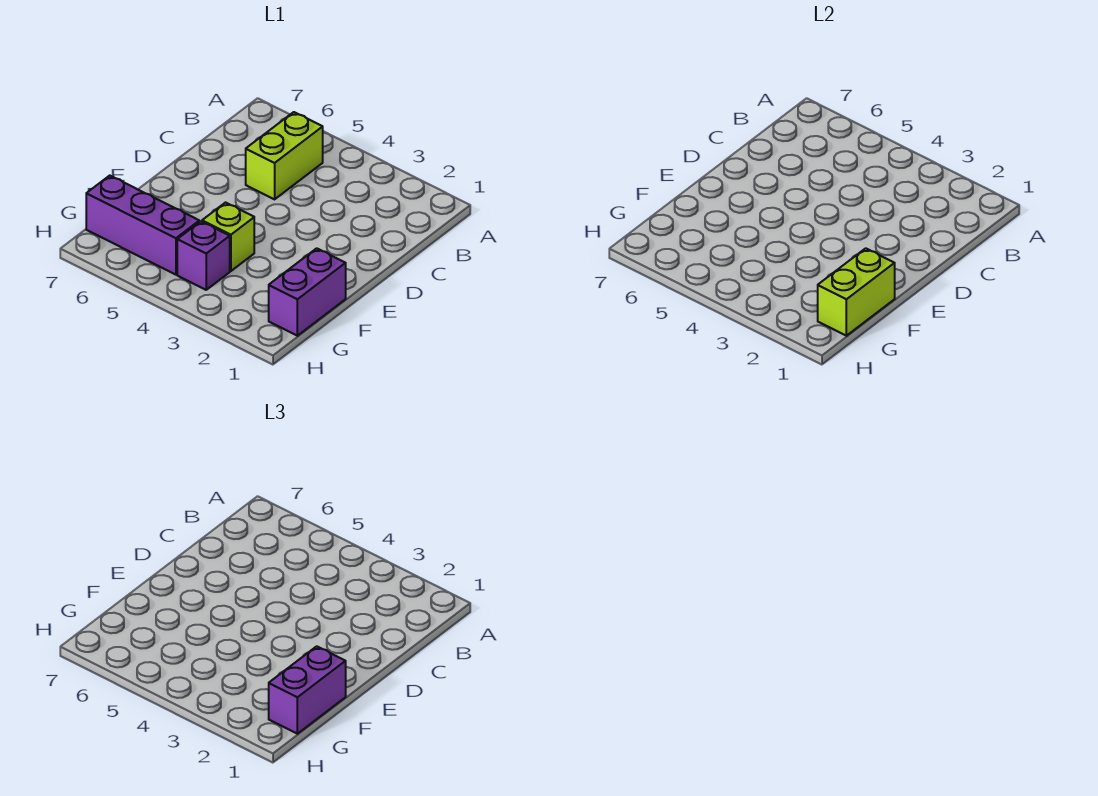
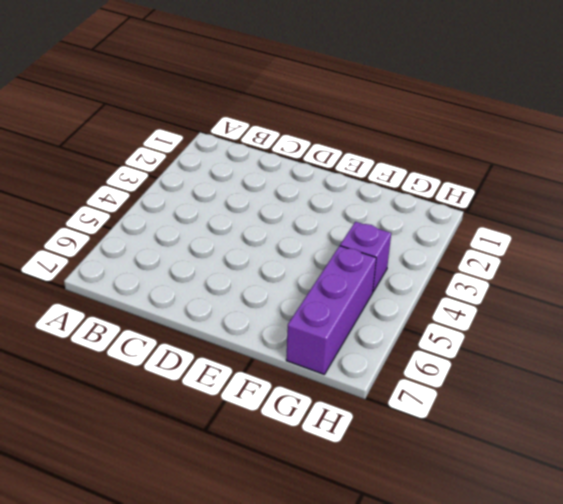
none -> lime 1x2 brick [246,112,323,199]
none -> purple 1x2 brick [269,248,346,336]

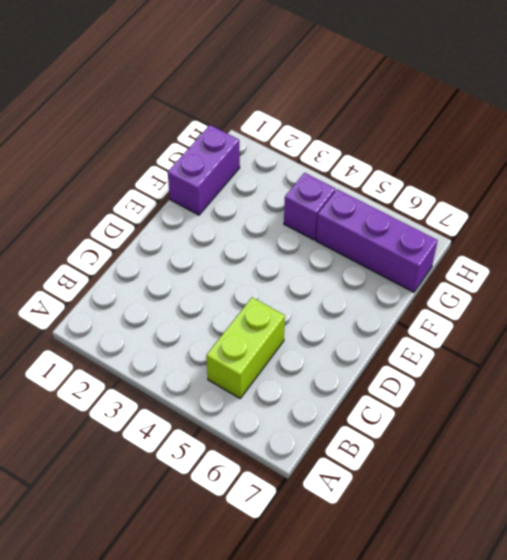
none -> lime 1x1 brick [202,203,254,271]
none -> lime 1x2 brick [818,248,895,336]

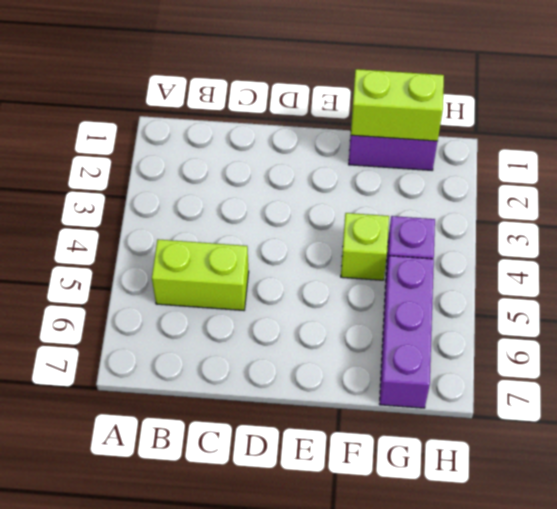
none -> purple 1x2 brick [269,646,346,734]

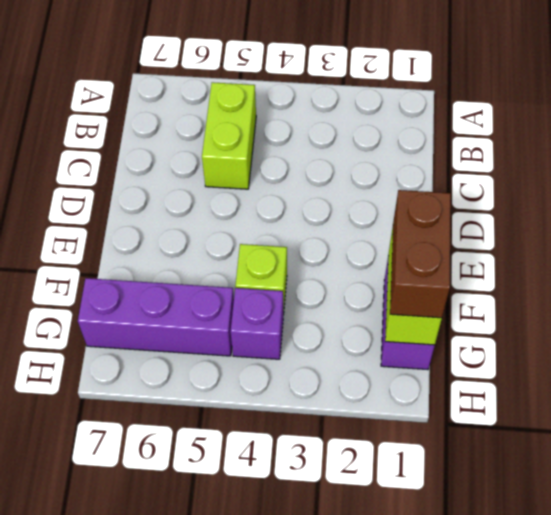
brown 1x2 brick [390,190,451,318] -> purple 1x2 brick [269,646,346,734]

